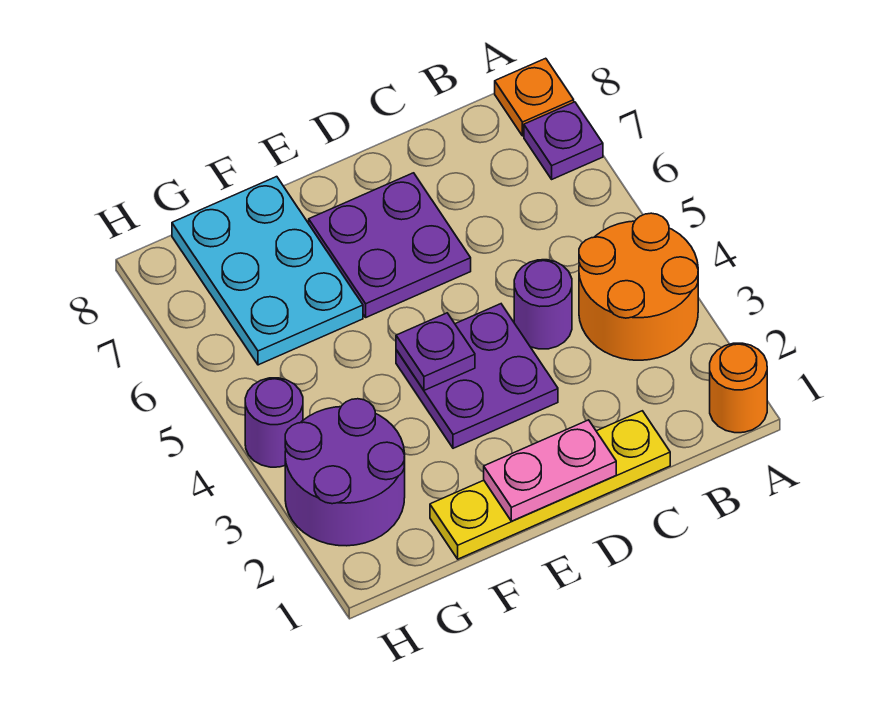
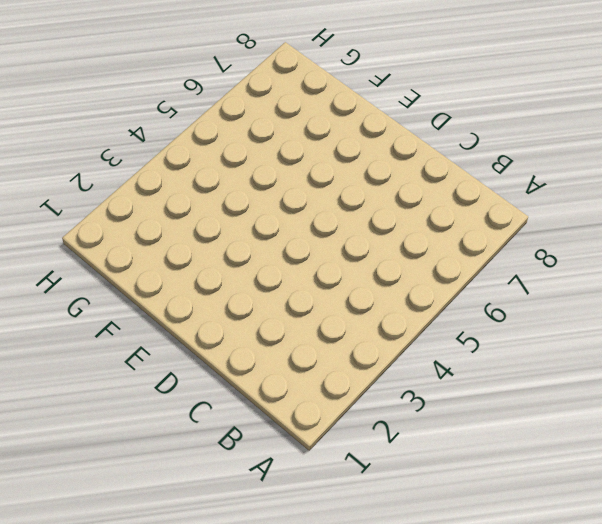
none -> orange 1x1 round brick [710,343,767,433]
none -> orange 2x2 round brick [579,213,698,360]
none -> purple 1x1 plate [524,102,603,179]

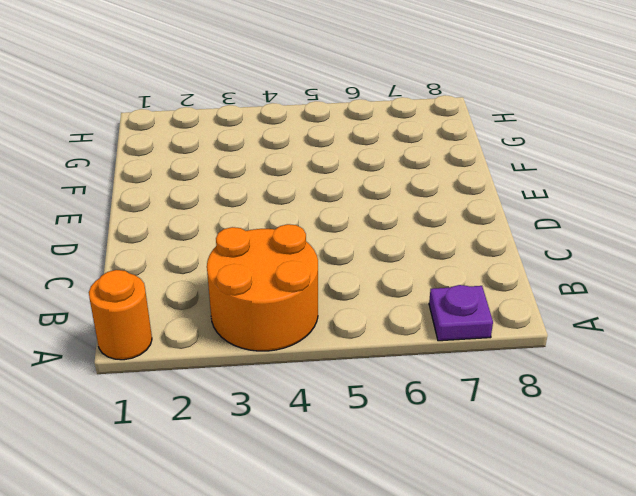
none -> orange 1x1 plate [495,58,574,136]
none -> yellow 1x4 plate [430,411,670,559]
none -> purple 1x1 round brick [514,260,572,349]

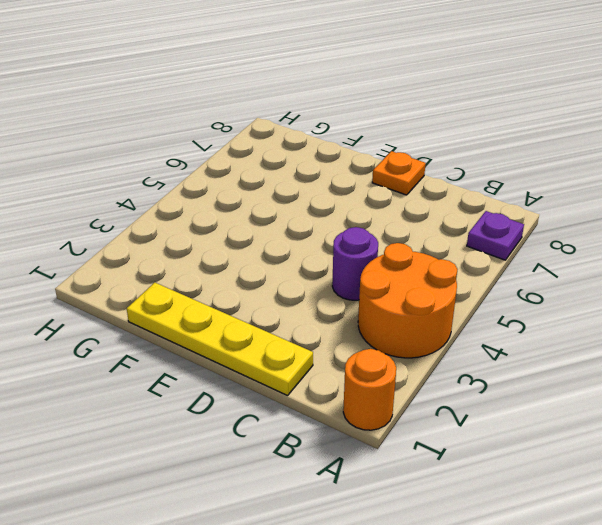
orange 1x1 plate [372,151,426,195] -> orange 1x1 plate moved to [495,58,574,136]
none -> purple 2x2 plate [396,304,558,448]
none -> purple 2x2 plate [309,173,471,317]
none -> cyan 2x3 plate [172,177,363,365]

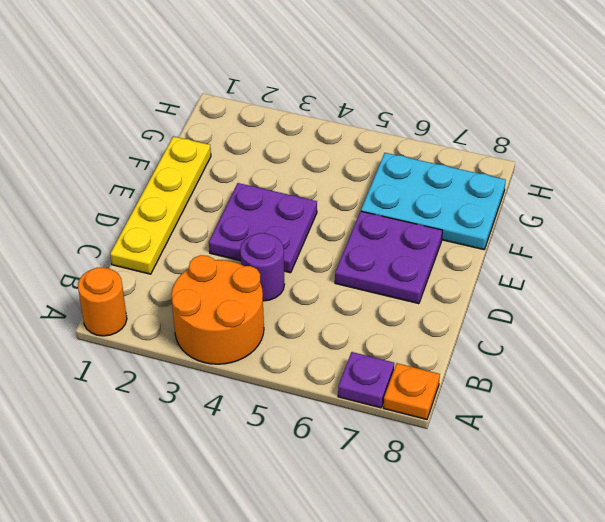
none -> purple 2x2 round brick [285,399,405,546]
none -> purple 1x1 round brick [245,378,303,467]
none -> pink 1x2 plate [484,420,616,521]

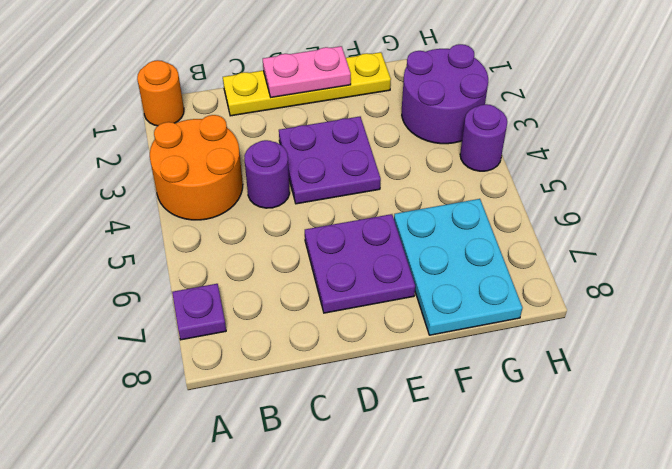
none -> orange 1x1 plate [495,58,574,136]
none -> purple 1x1 plate [396,313,475,390]

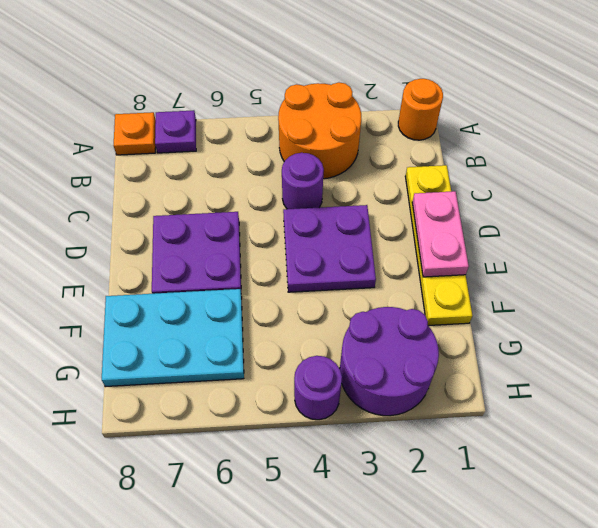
none -> purple 1x1 plate [396,313,475,390]

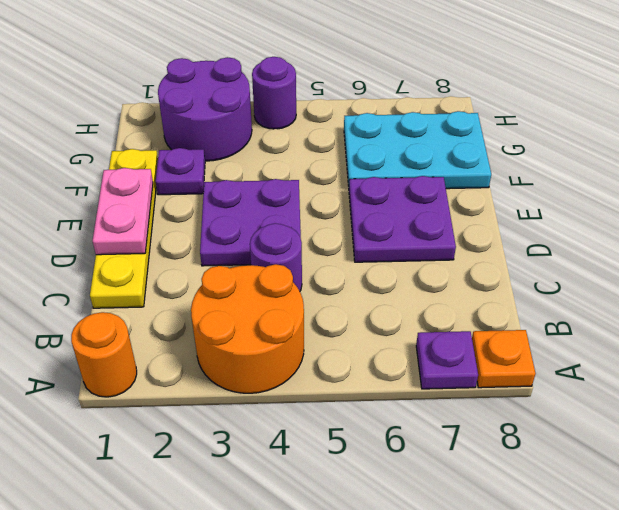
purple 1x1 plate [156,148,205,195] -> purple 1x1 plate moved to [396,313,475,390]

